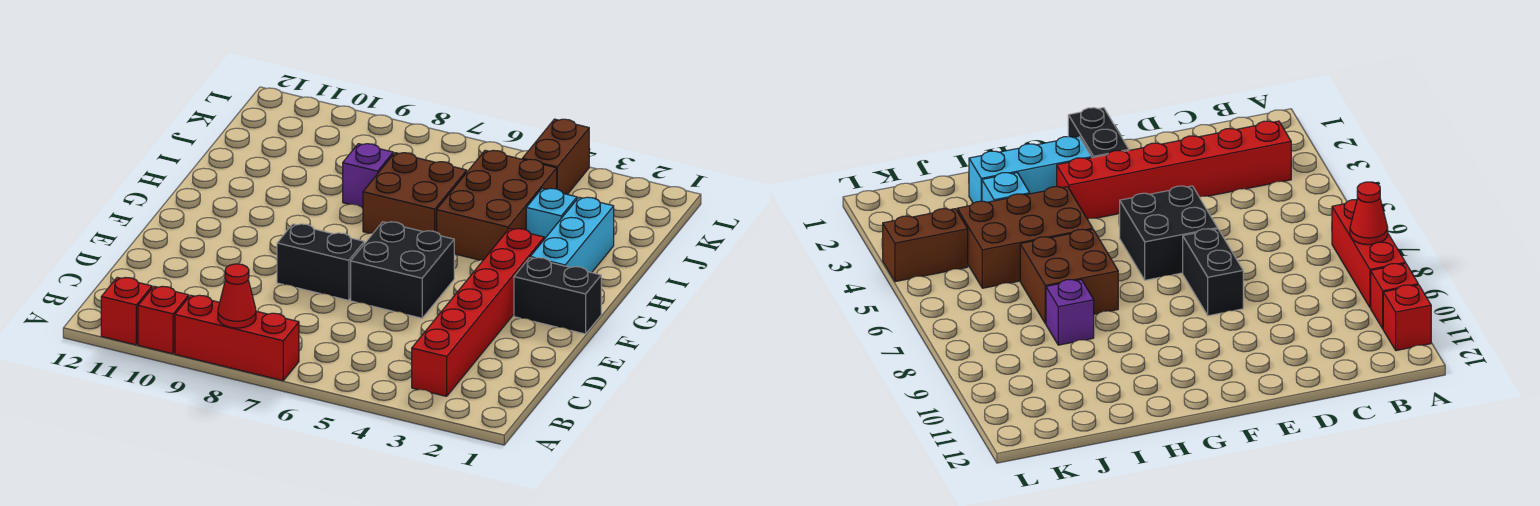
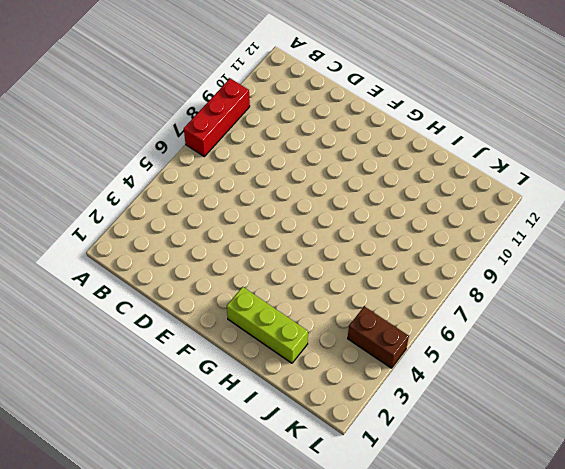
lime 1x3 brick [227,287,308,363] -> cyan 1x3 brick [530,197,614,273]
none -> red 1x1 brick [138,286,189,354]
none -> red 1x1 brick [101,277,152,345]
none -> red 1x6 brick [412,229,544,396]

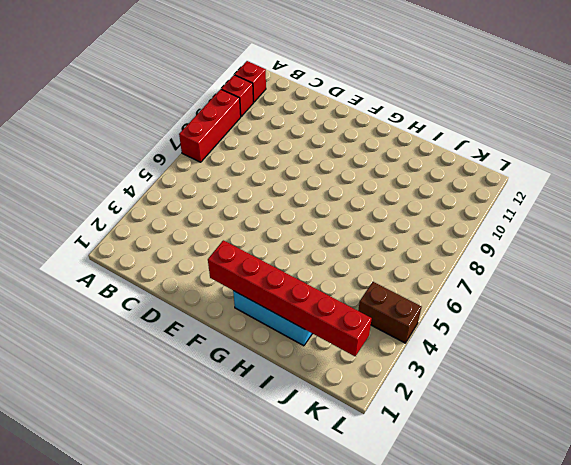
red 1x6 brick [208,240,372,356] -> red 1x6 brick moved to [412,229,544,396]
none -> black 2x2 brick [351,222,454,318]
none -> black 1x2 brick [277,224,364,300]
none -> black 1x2 brick [514,258,601,334]

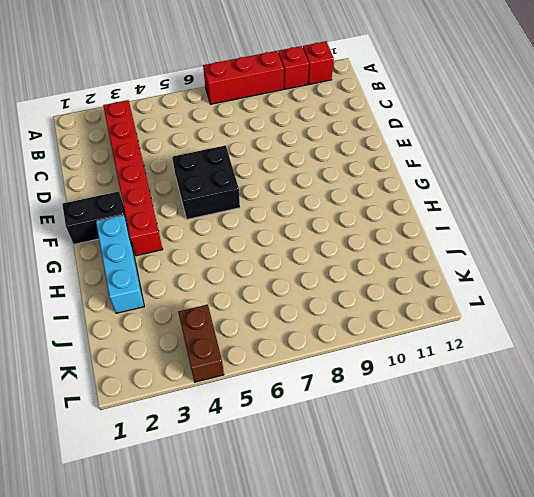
none -> black 1x2 brick [277,224,364,300]
none -> brown 2x3 brick [437,150,557,260]
none -> brown 2x2 brick [363,153,467,233]

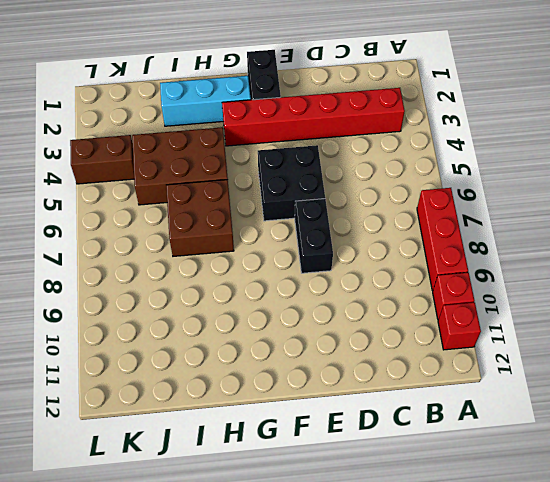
none -> cyan 1x1 brick [526,188,577,239]
none -> purple 1x1 brick [343,144,393,208]
none -> red 1x1 cone [218,264,256,328]

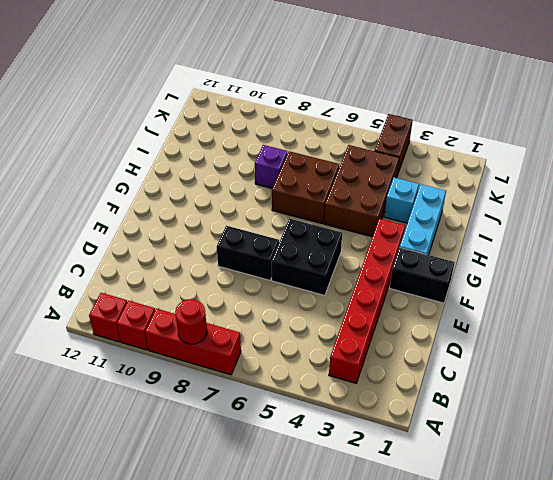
red 1x1 round brick [175,299,207,344] -> red 1x1 cone [218,264,256,328]

